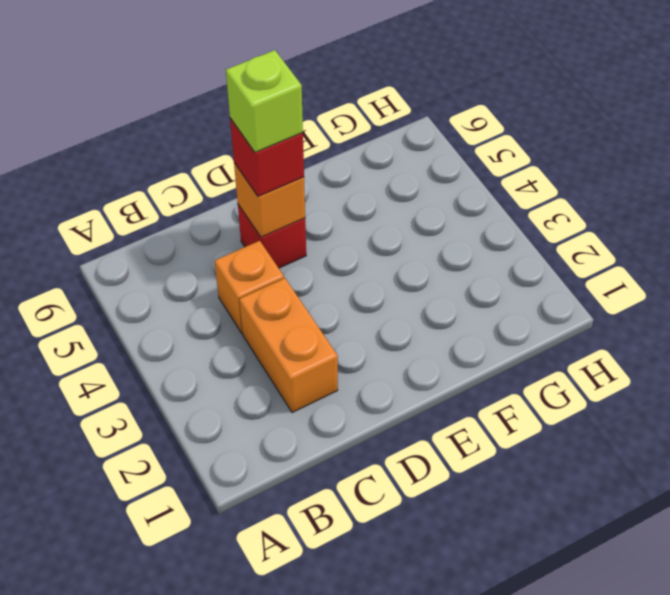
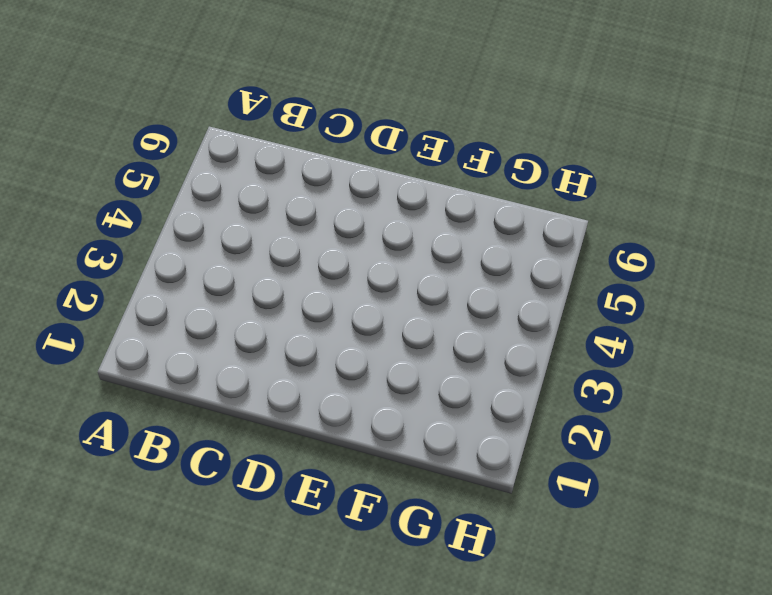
none -> orange 1x2 brick [239,278,338,413]
none -> orange 1x1 brick [215,241,284,333]

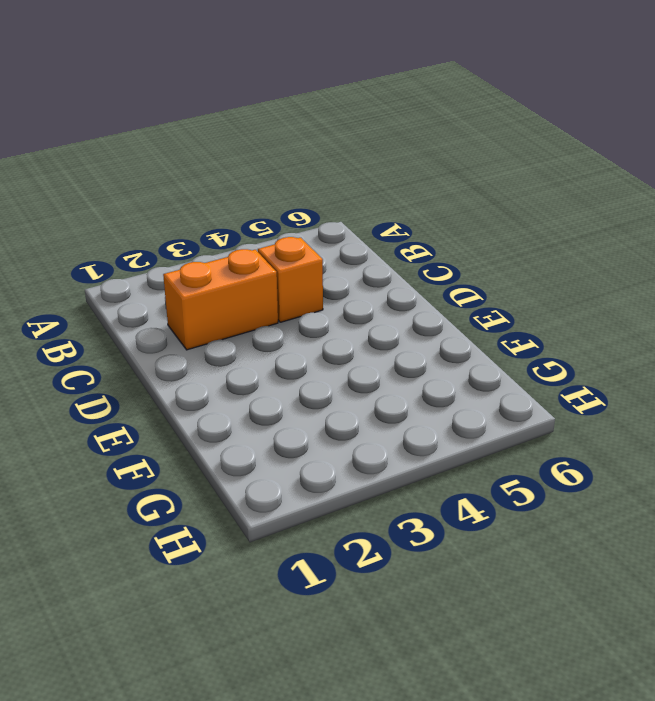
none -> red 1x1 brick [238,205,306,268]
none -> orange 1x1 brick [234,163,305,237]

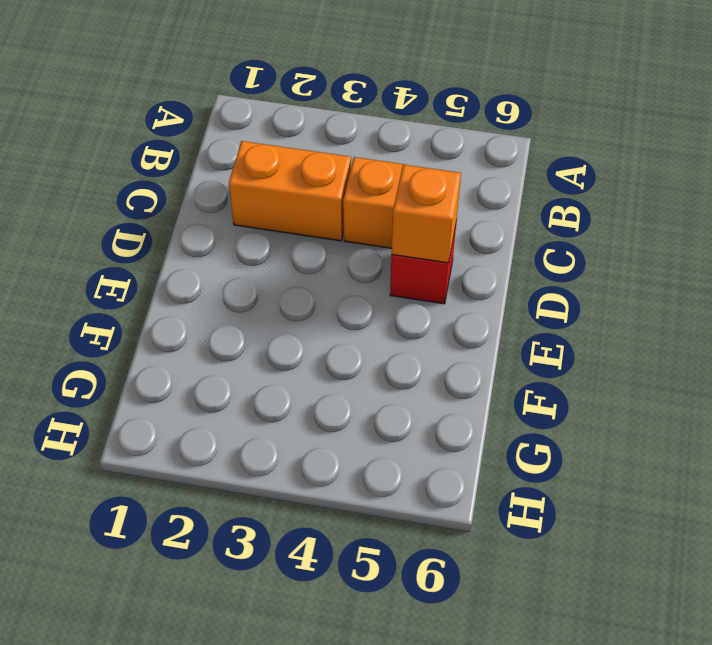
none -> red 1x1 brick [230,118,304,196]
none -> lime 1x1 brick [226,50,303,152]

